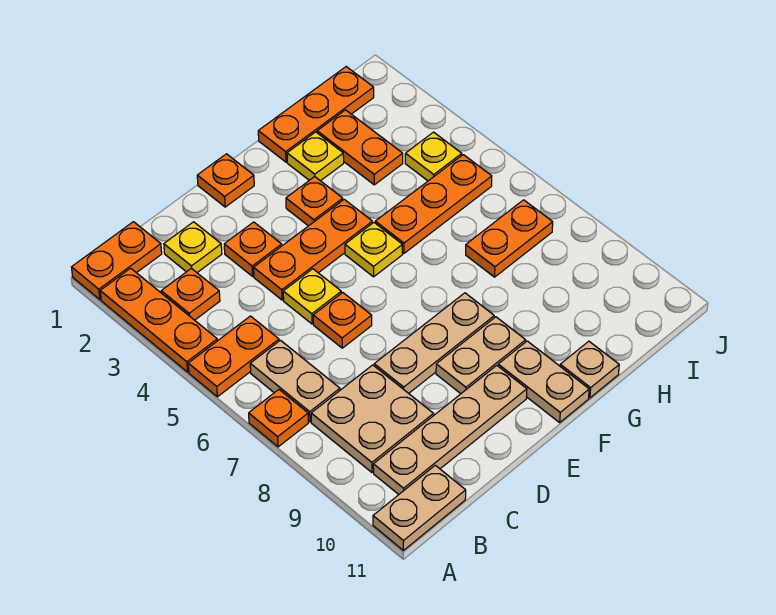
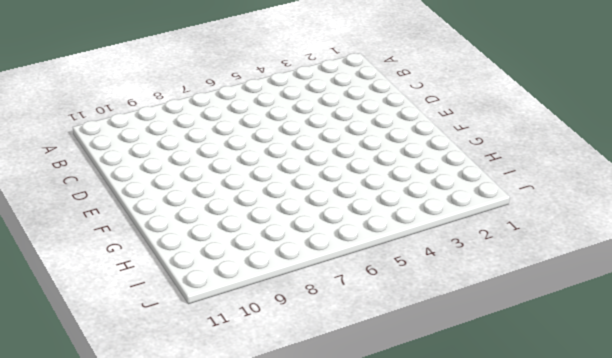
none -> orange 1x2 plate [72,222,162,299]
none -> orange 1x3 plate [100,268,217,372]
none -> orange 1x2 plate [188,316,279,397]

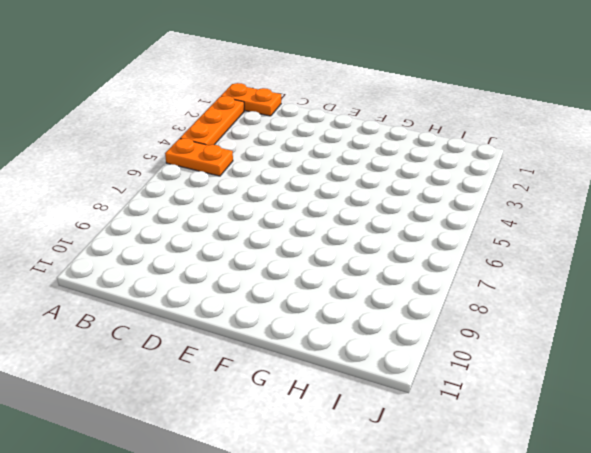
none -> orange 1x1 plate [249,390,308,447]
none -> tan 1x2 plate [373,465,466,550]
none -> orange 1x1 plate [161,268,220,320]

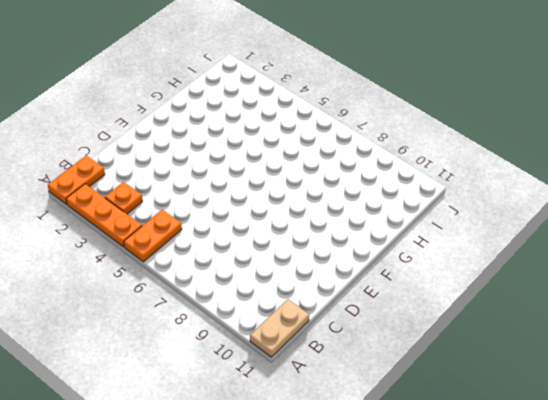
none -> orange 1x1 plate [249,390,308,447]
none -> tan 1x2 plate [250,340,340,422]
none -> tan 2x2 plate [311,365,434,472]

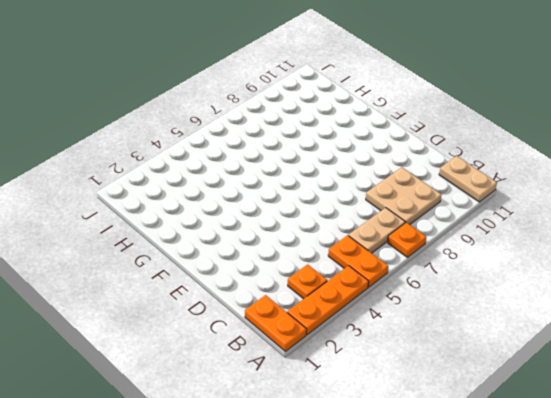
none -> tan 1x4 plate [373,365,527,494]
none -> yellow 1x1 plate [164,222,222,273]
none -> orange 1x1 plate [224,222,282,276]

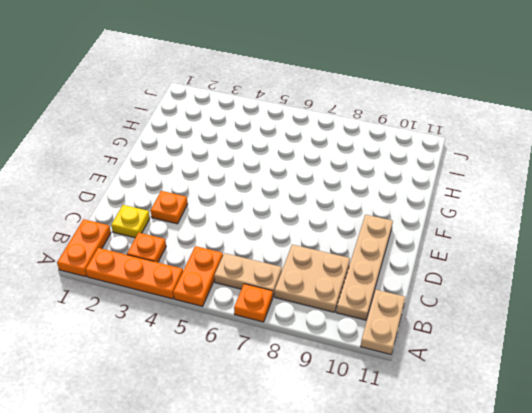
none -> orange 1x3 plate [254,199,372,300]
none -> yellow 1x1 plate [283,269,341,324]
none -> orange 1x1 plate [313,293,372,348]

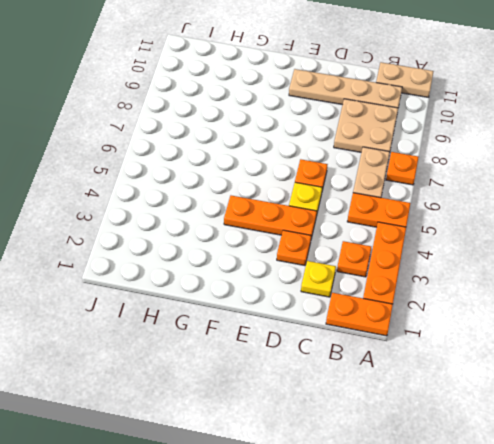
none -> tan 1x3 plate [374,293,494,393]
none -> orange 1x1 plate [197,154,254,207]
none -> tan 1x2 plate [436,317,526,394]

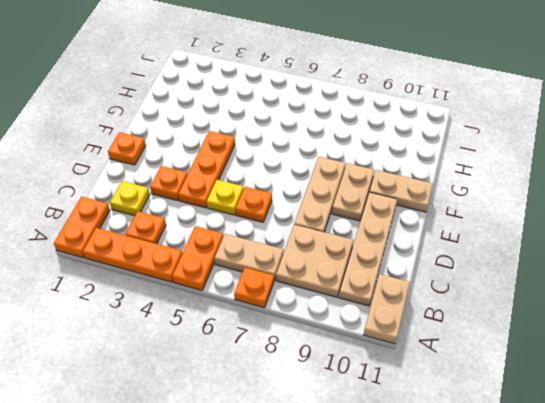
none -> orange 1x1 plate [286,177,343,226]
none -> yellow 1x1 plate [345,223,402,277]
none -> orange 1x3 plate [258,67,374,162]

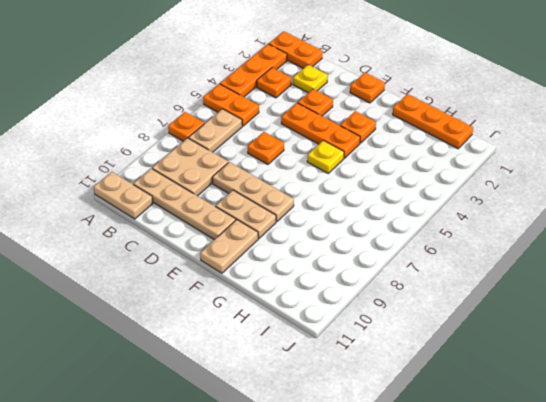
none -> yellow 1x1 plate [283,269,341,324]
none -> yellow 1x1 plate [287,132,344,181]
none -> orange 1x3 plate [375,155,492,253]

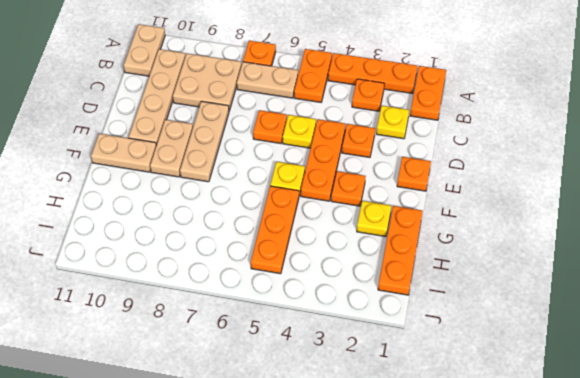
none -> tan 1x1 plate [560,341,619,398]
none -> orange 1x2 plate [317,110,403,185]
none -> orange 1x2 plate [466,200,553,277]

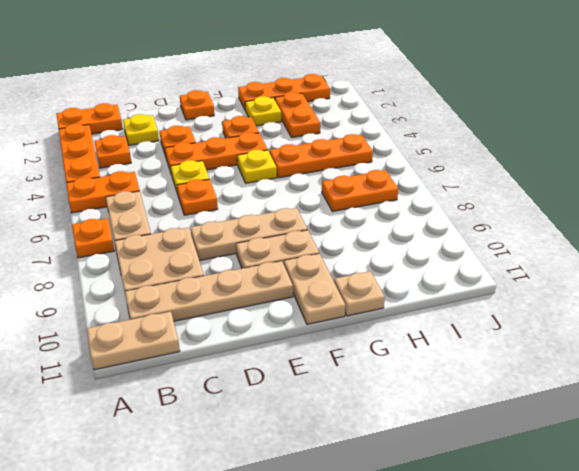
none -> yellow 1x1 plate [405,132,462,181]

